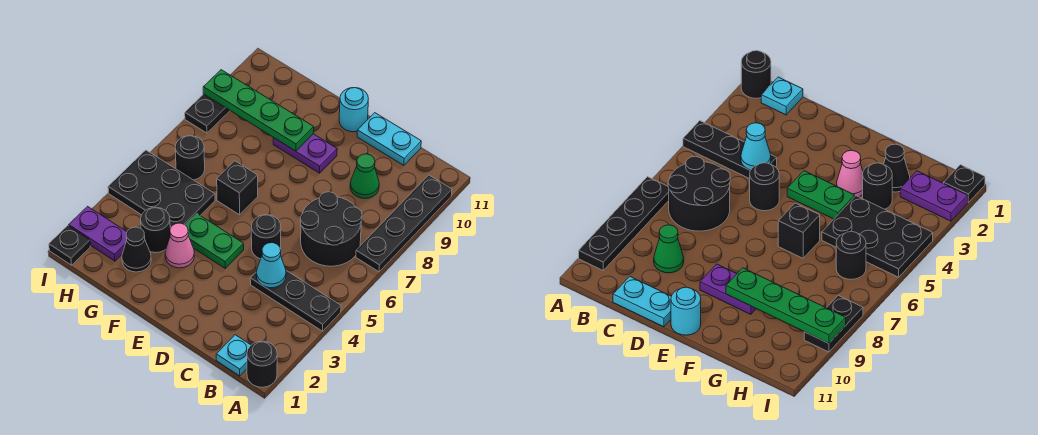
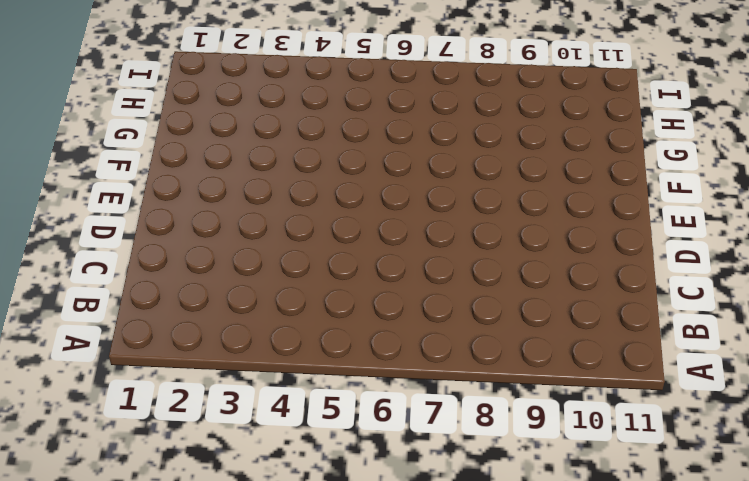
none -> black 1x1 round brick [247,341,277,387]
none -> black 1x3 plate [250,271,341,331]
none -> black 1x4 plate [356,175,452,272]

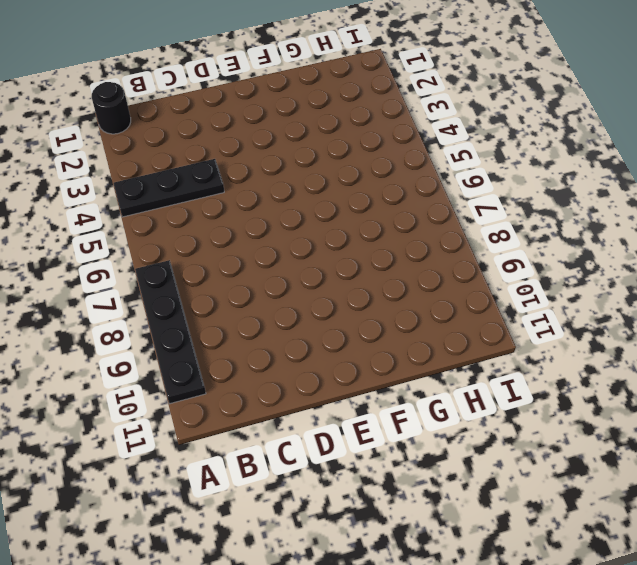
none -> cyan 1x1 plate [216,335,251,376]
none -> black 2x2 round brick [300,192,362,266]
none -> green 1x1 cone [350,154,379,198]

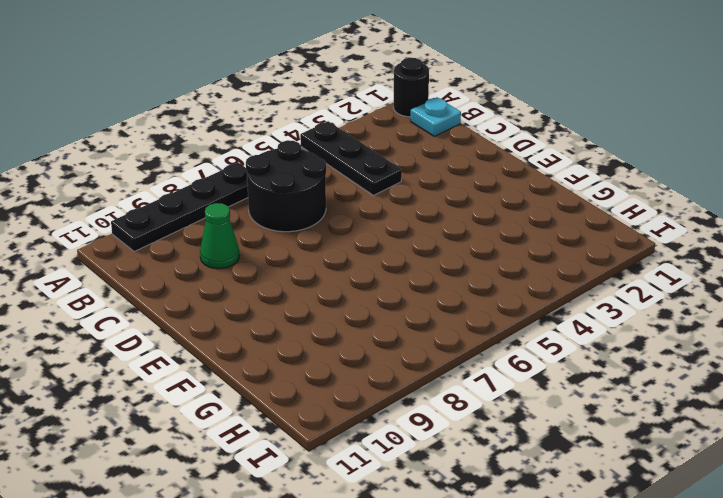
none -> cyan 1x2 plate [357,113,421,165]
none -> black 1x1 round brick [251,215,281,259]
none -> green 1x2 plate [186,214,244,268]

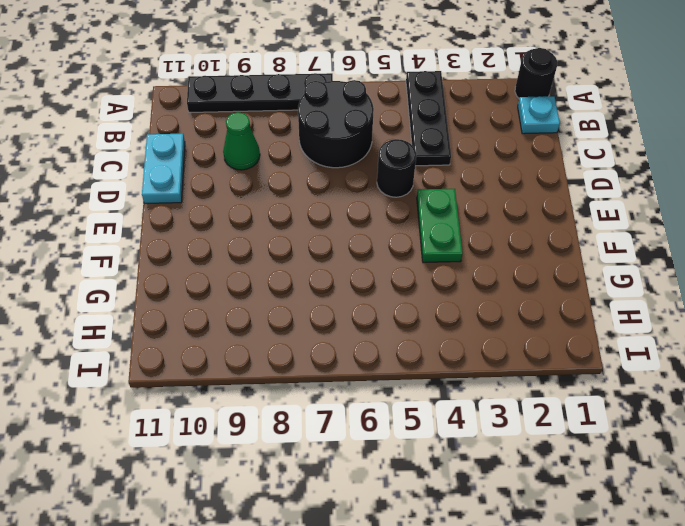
none -> purple 1x2 plate [273,134,337,173]
none -> cyan 1x1 round brick [339,88,368,132]
none -> pink 1x1 cone [165,223,194,268]

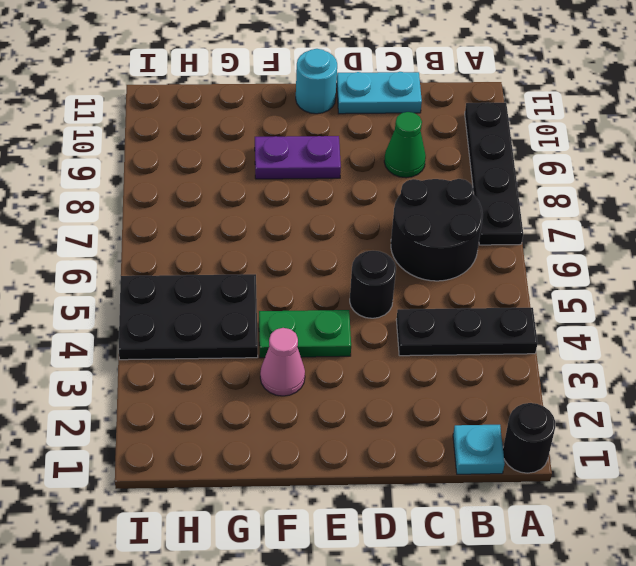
none -> black 1x1 brick [217,161,258,215]
none -> black 1x1 cone [122,227,151,272]
none -> black 1x1 round brick [141,207,170,253]

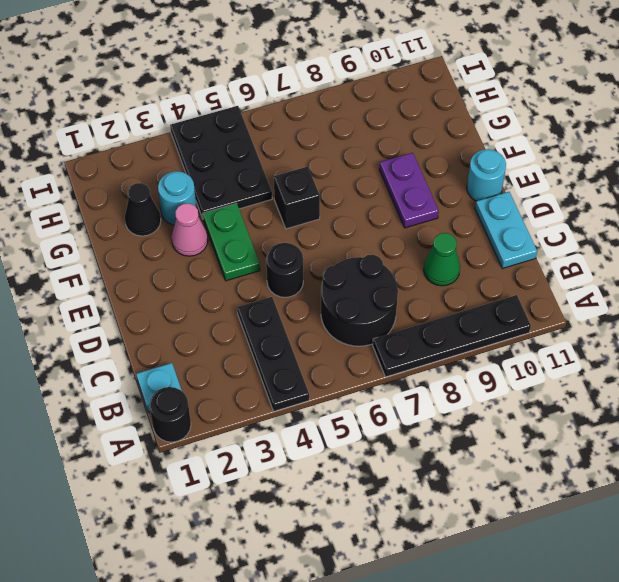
cyan 1x1 round brick [158,171,196,225] -> black 1x1 round brick [141,207,170,253]
none -> purple 1x2 plate [69,206,127,261]
none -> black 1x1 round brick [175,136,205,180]
none -> black 1x1 plate [49,226,90,265]

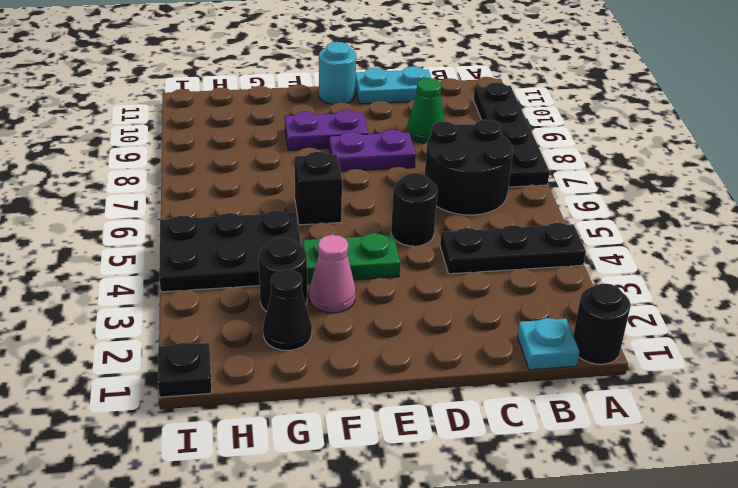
purple 1x2 plate [329,130,416,171] -> purple 1x2 plate moved to [69,206,127,261]
none -> black 1x1 round brick [175,136,205,180]
none -> black 1x2 plate [185,94,230,133]
none -> cyan 1x1 cone [256,243,286,288]

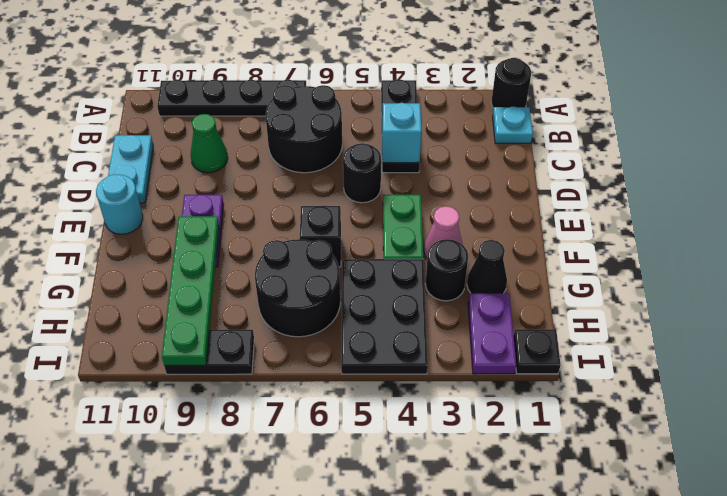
cyan 1x1 brick [382,103,421,163] -> cyan 1x1 cone [256,243,286,288]
black 2x2 round brick [255,239,340,337] -> black 1x1 round brick [175,136,205,180]

